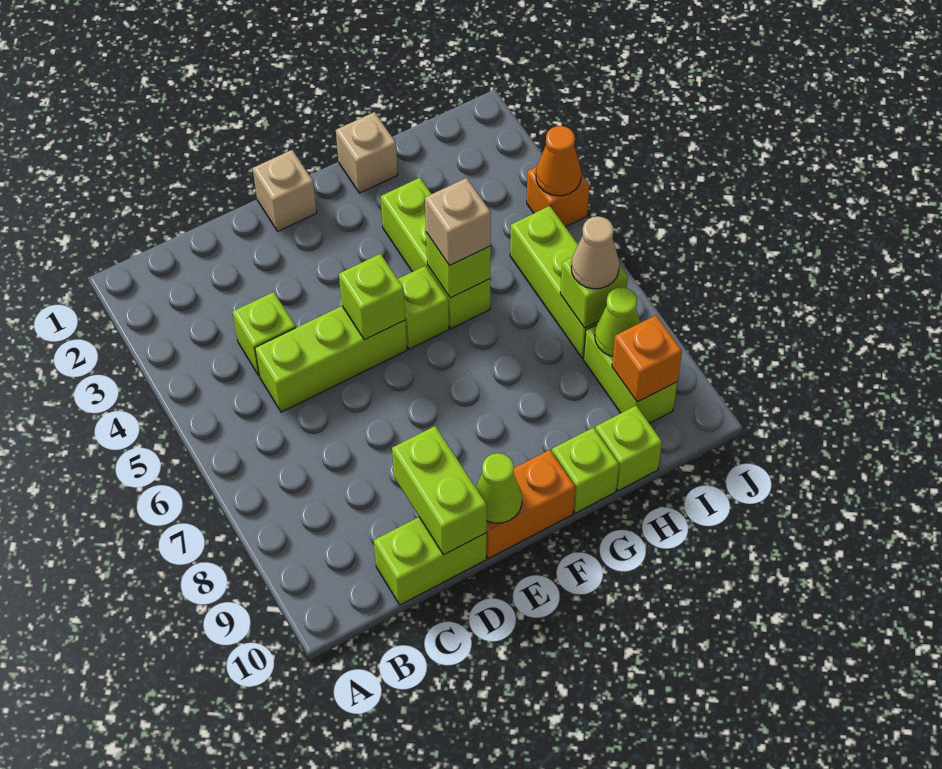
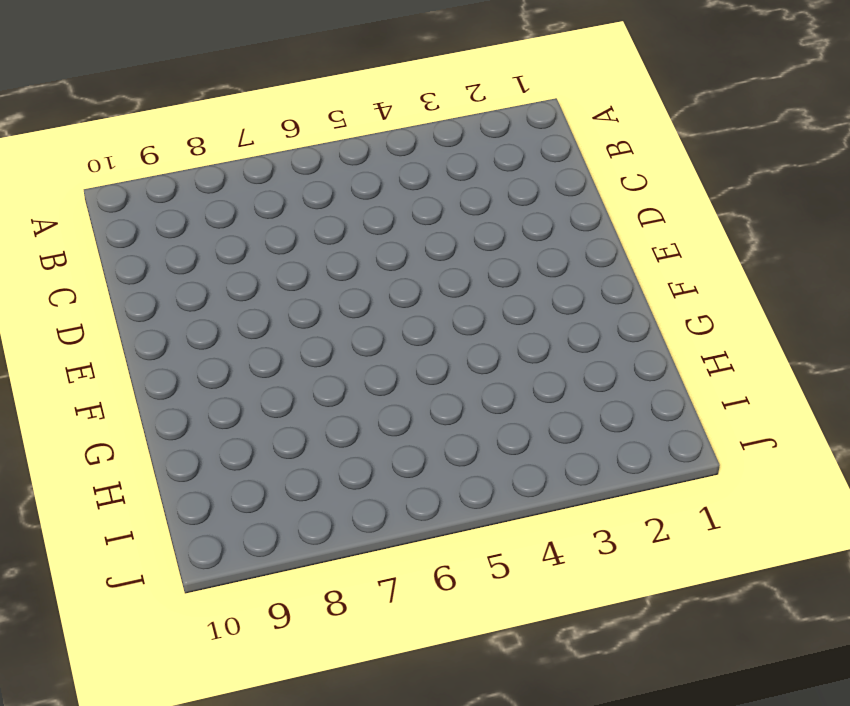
none -> lime 1x1 brick [233,292,296,375]
none -> lime 1x3 brick [255,306,407,412]
none -> lime 1x2 brick [374,517,486,605]

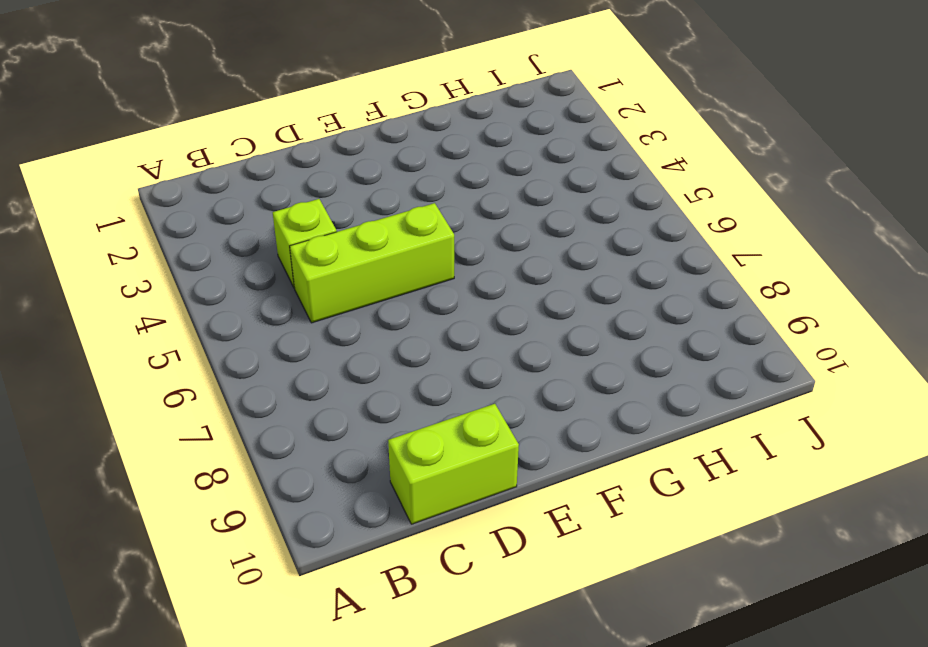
none -> tan 1x1 brick [253,150,317,231]
none -> orange 1x2 brick [486,450,575,559]
none -> lime 1x1 brick [398,266,449,349]

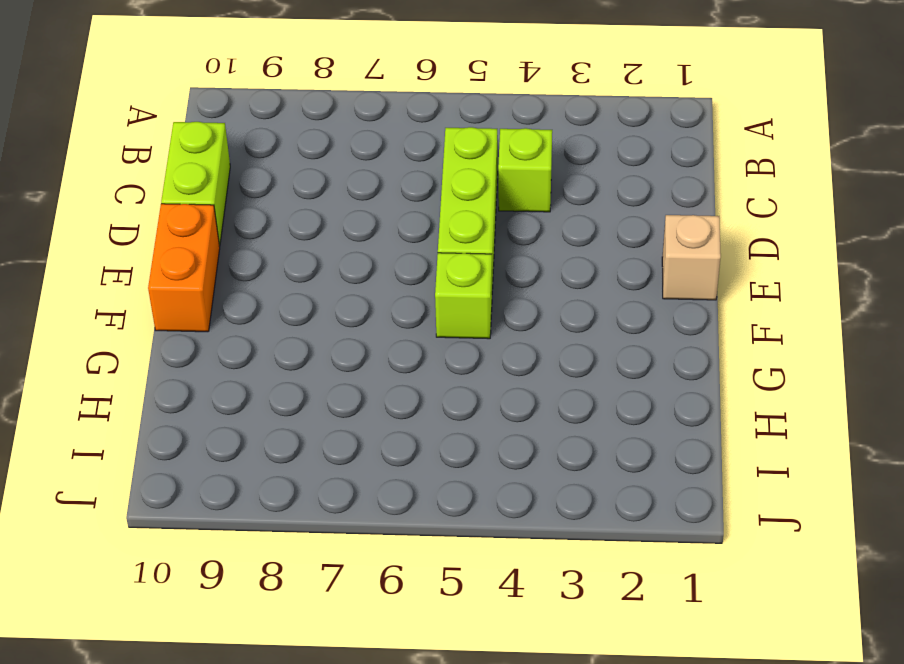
none -> tan 1x1 brick [336,112,398,193]
none -> lime 1x3 brick [381,178,490,329]
none -> lime 1x1 brick [552,428,619,513]

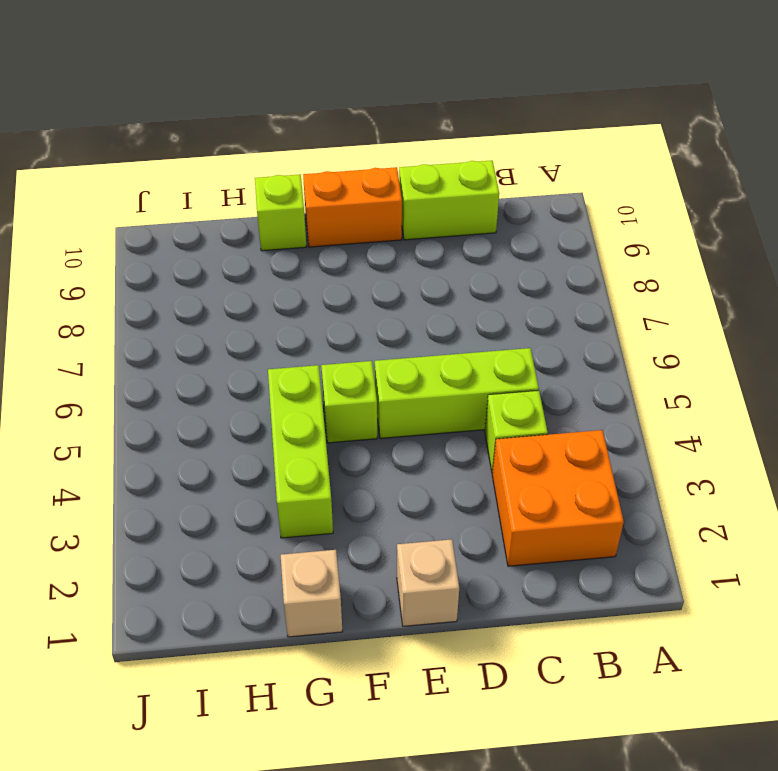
orange 2x2 brick [492,430,624,566] -> none
none -> lime 1x1 brick [595,406,662,491]
none -> lime 1x3 brick [510,206,598,358]
none -> lime 1x2 brick [584,325,677,423]

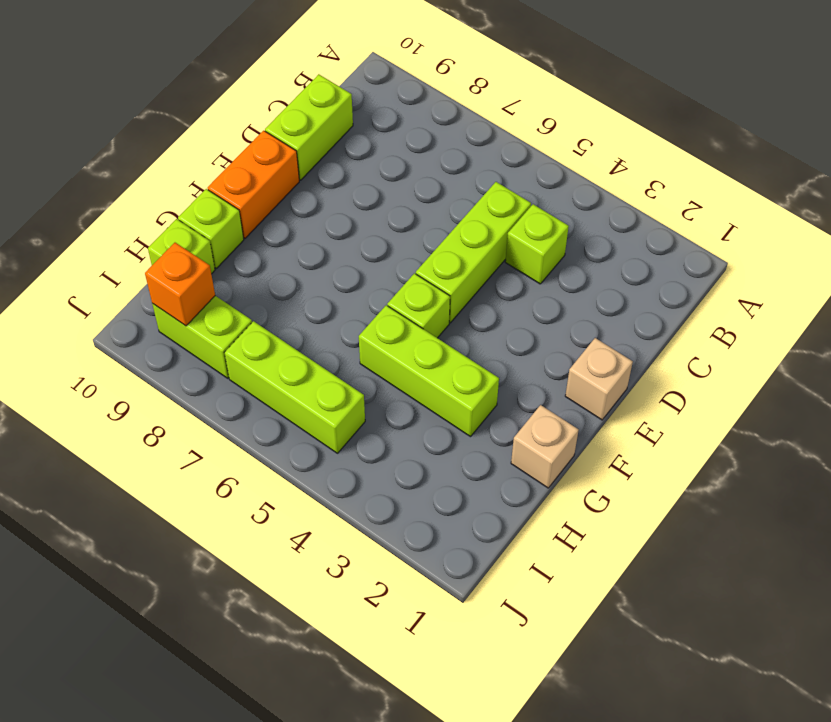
none -> orange 1x1 brick [527,167,589,227]
none -> lime 1x2 brick [392,426,487,555]
none -> lime 1x1 brick [339,254,405,340]

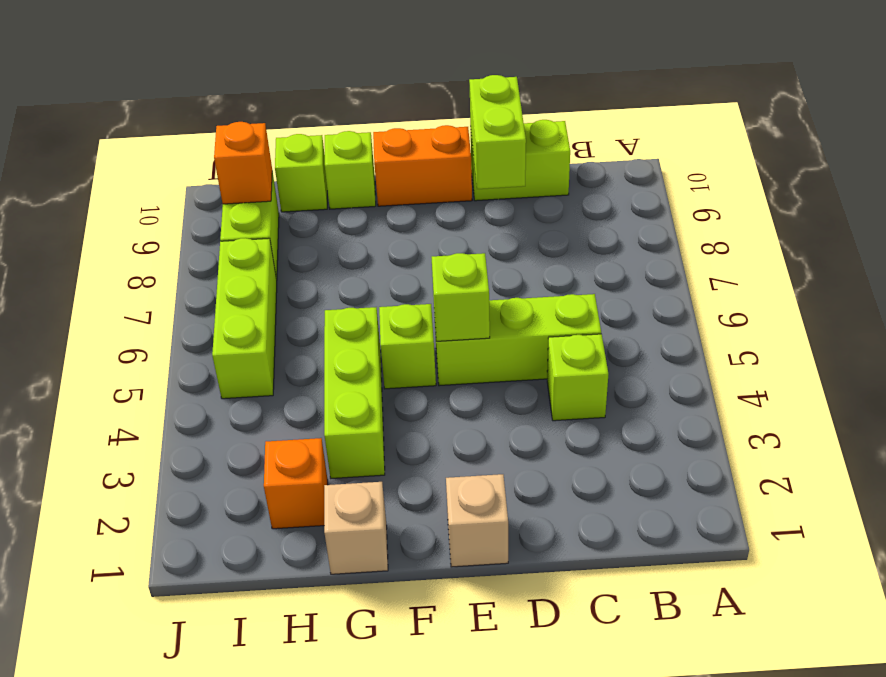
orange 1x1 brick [264,438,328,529] -> orange 1x1 brick moved to [527,167,589,227]
none -> lime 1x1 cone [476,453,522,523]
none -> lime 1x1 brick [426,232,491,298]
none -> lime 1x1 brick [560,257,628,328]

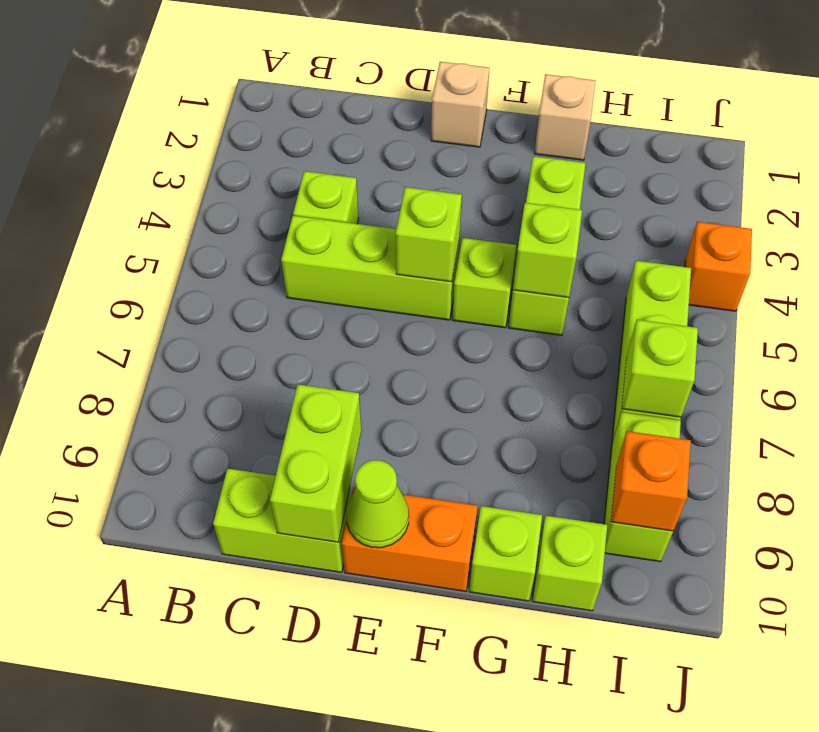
none -> lime 1x1 cone [595,287,640,356]
none -> orange 1x1 cone [536,126,581,196]
none -> tan 1x1 brick [425,178,491,266]

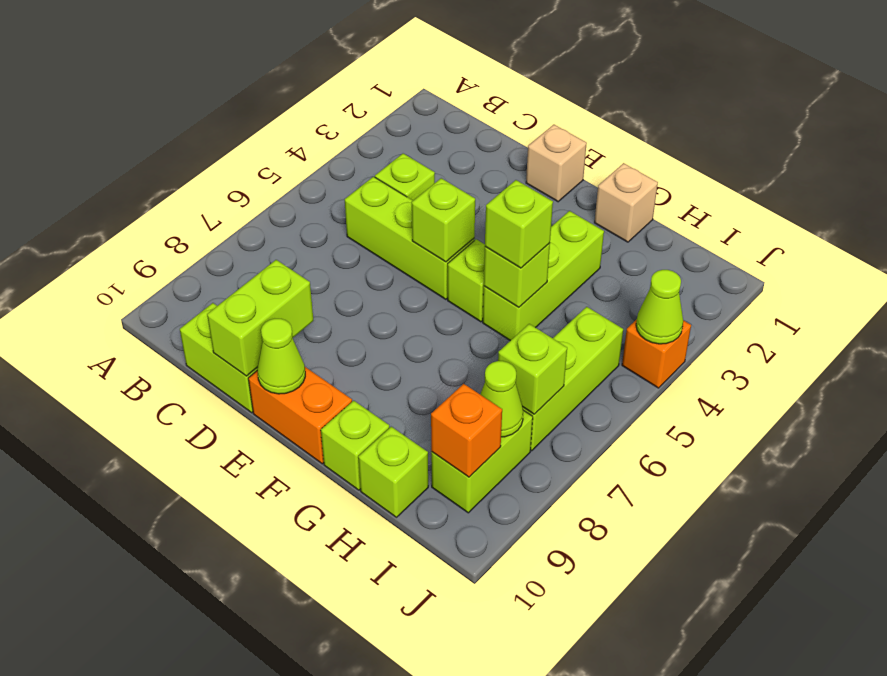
lime 1x1 brick [485,180,553,268] -> tan 1x1 brick [425,178,491,266]
lime 1x1 cone [636,270,683,344] -> orange 1x1 cone [536,126,581,196]
none -> tan 1x1 cone [571,216,619,289]

